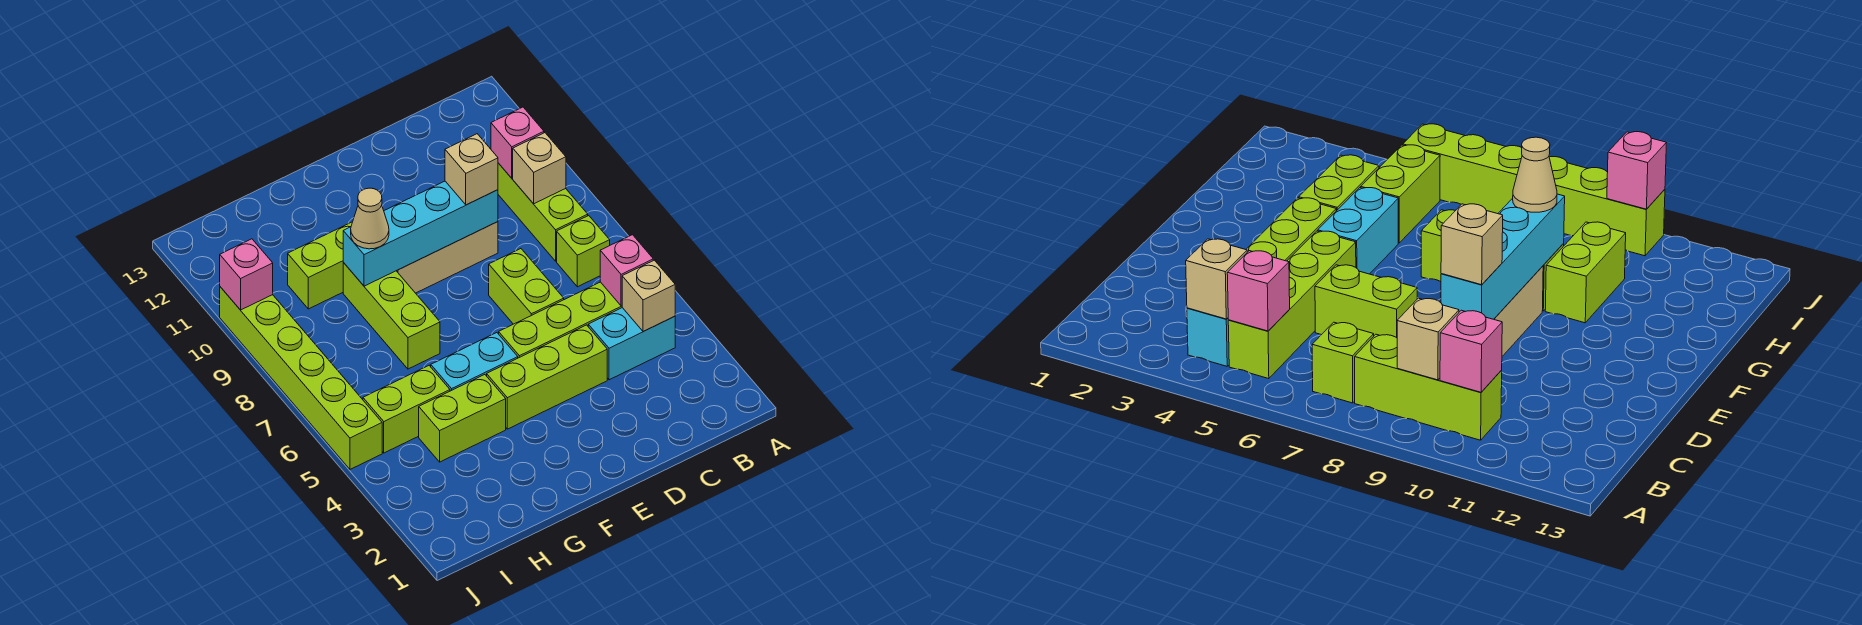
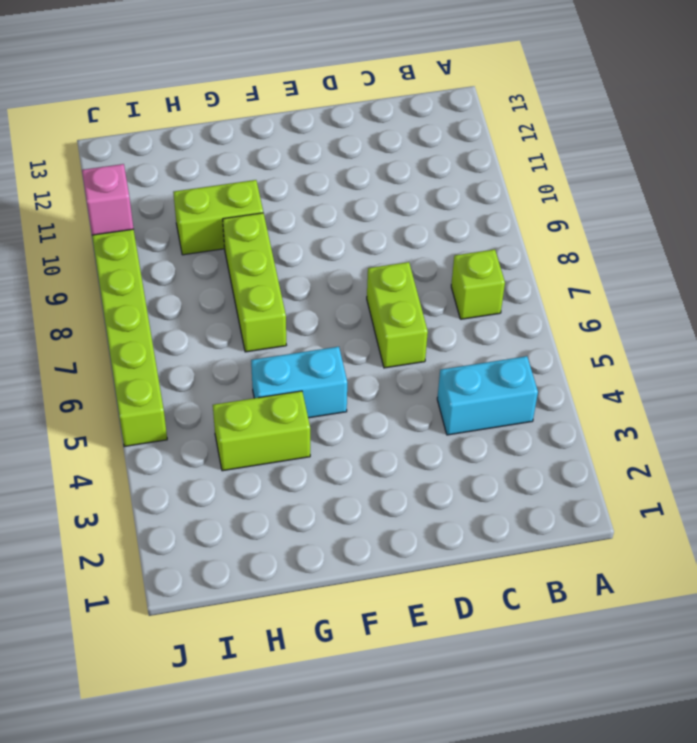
none -> lime 1x4 brick [499,282,622,358]
none -> lime 1x3 brick [498,163,588,261]
none -> lime 1x3 brick [487,325,607,429]

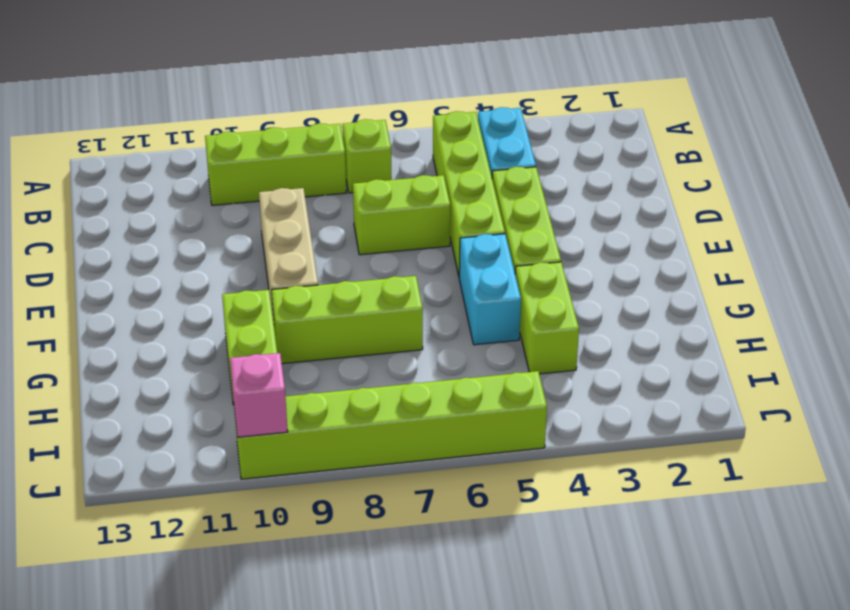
none -> lime 1x2 brick [363,366,450,453]
none -> tan 1x1 brick [622,260,675,332]
none -> pink 1x1 brick [600,235,653,306]

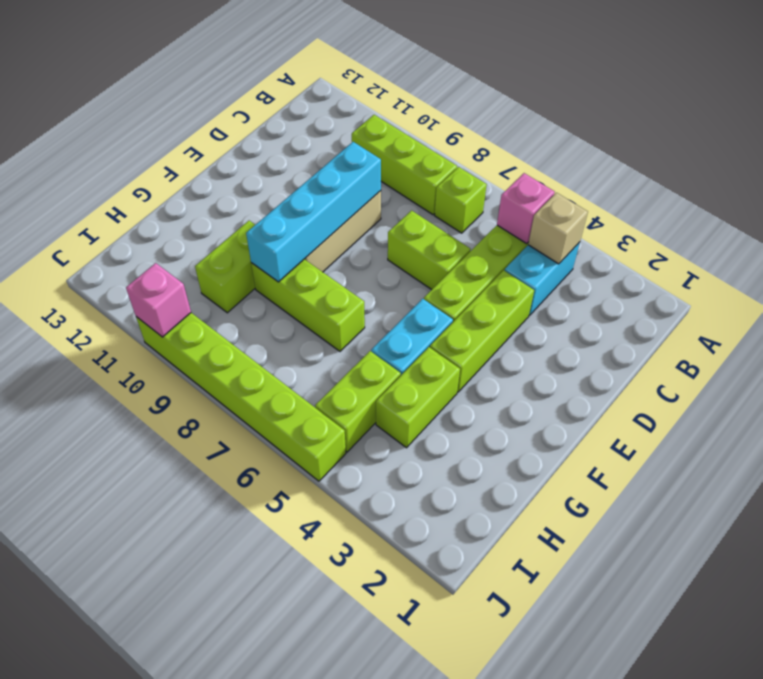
none -> tan 1x1 brick [513,133,566,204]
none -> pink 1x1 brick [491,107,544,178]
none -> tan 1x1 brick [445,134,498,205]

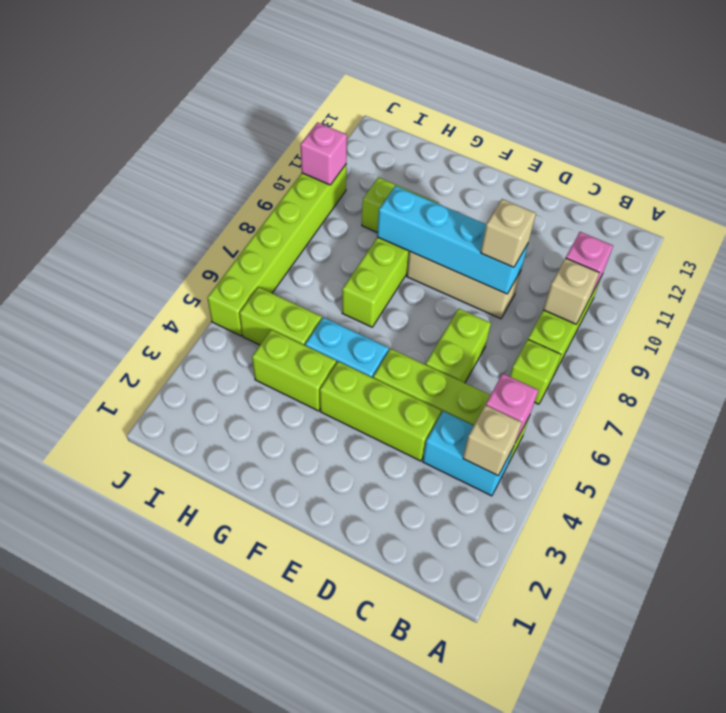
none -> tan 1x1 cone [351,188,389,249]

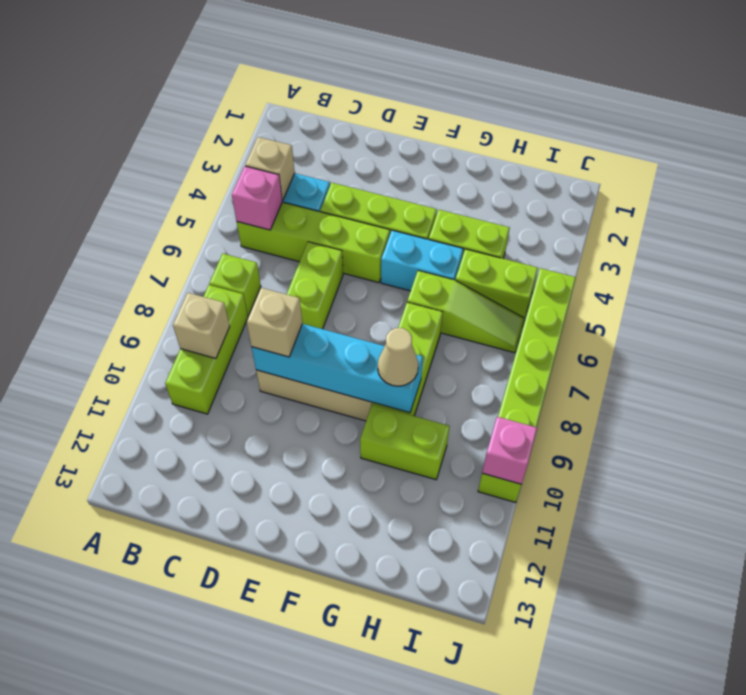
lime 1x3 slope [407,271,525,353] -> none
none -> pink 1x1 brick [491,107,544,178]

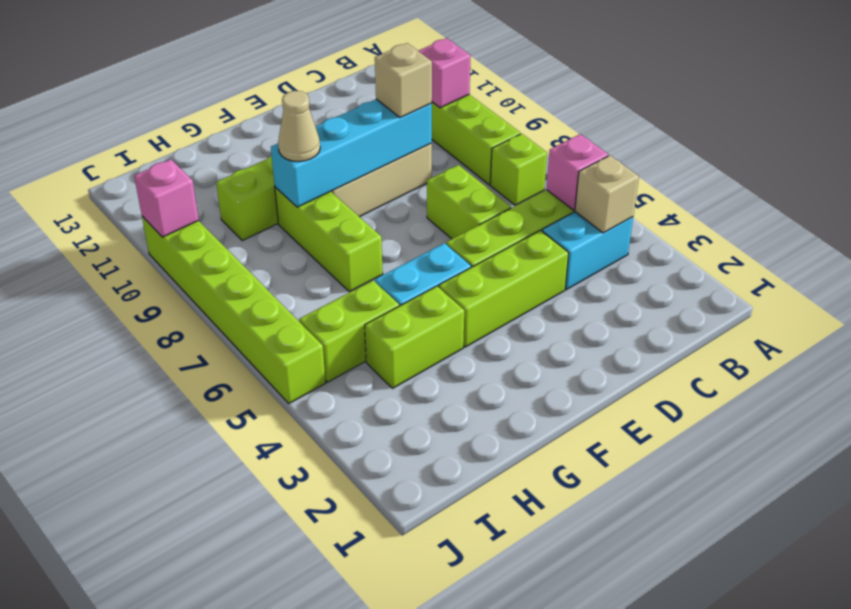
none -> tan 1x1 brick [513,133,566,204]

